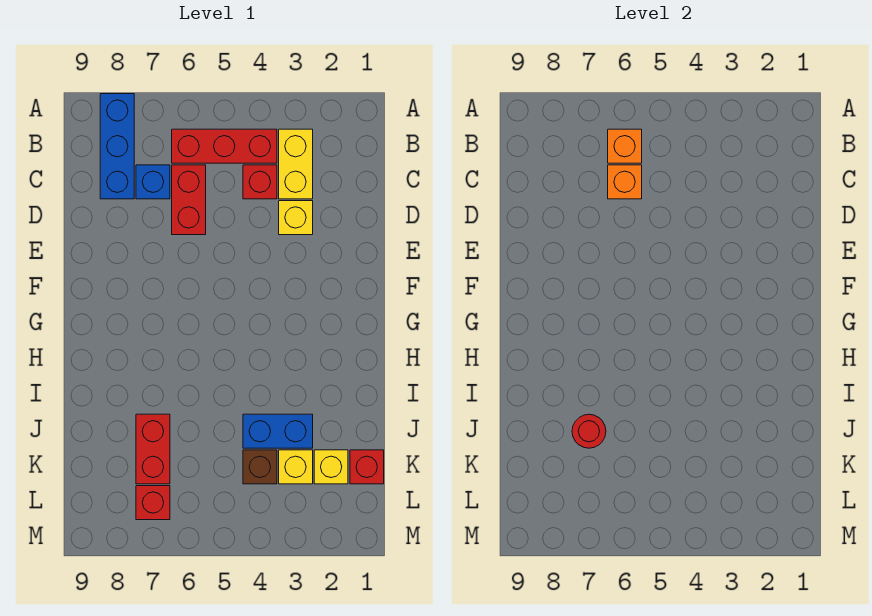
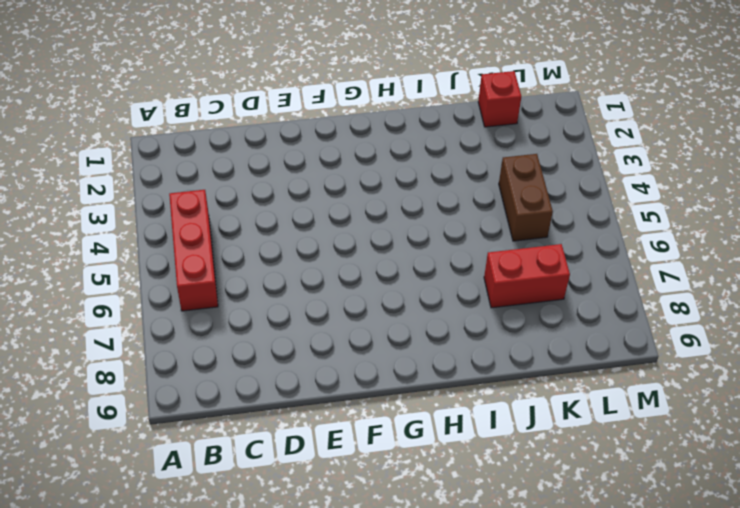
brown 1x2 brick [499,154,553,241] -> brown 1x1 brick [243,450,277,484]
none -> blue 1x3 brick [100,94,134,199]
none -> yellow 1x2 brick [279,129,313,199]
none -> red 1x1 brick [243,165,277,199]

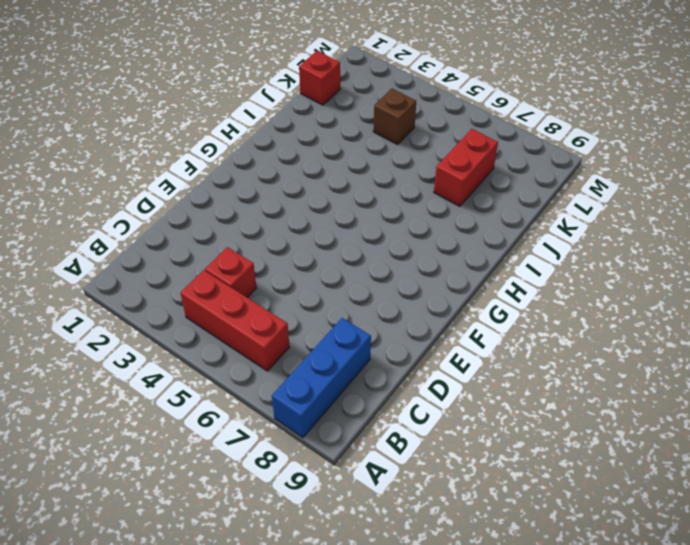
none -> yellow 1x2 brick [279,129,313,199]
none -> red 1x2 brick [172,165,206,235]
none -> blue 1x1 brick [136,165,170,199]

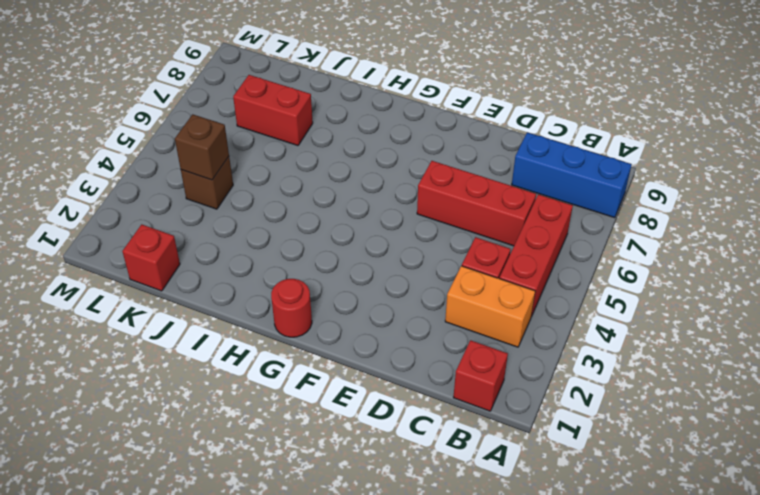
red 1x1 brick [453,340,508,411] -> red 1x1 brick moved to [136,486,170,520]
orange 1x2 brick [445,266,535,347] -> yellow 1x2 brick [279,129,313,199]
red 1x3 brick [417,161,536,246] -> red 1x2 brick [172,165,206,235]
red 1x1 round brick [271,279,312,337] -> red 1x1 round brick moved to [572,414,606,448]
brown 1x1 brick [175,114,229,180] -> none
none -> blue 1x1 brick [136,165,170,199]
none -> yellow 1x1 brick [279,201,313,235]
none -> blue 1x2 brick [243,414,313,448]

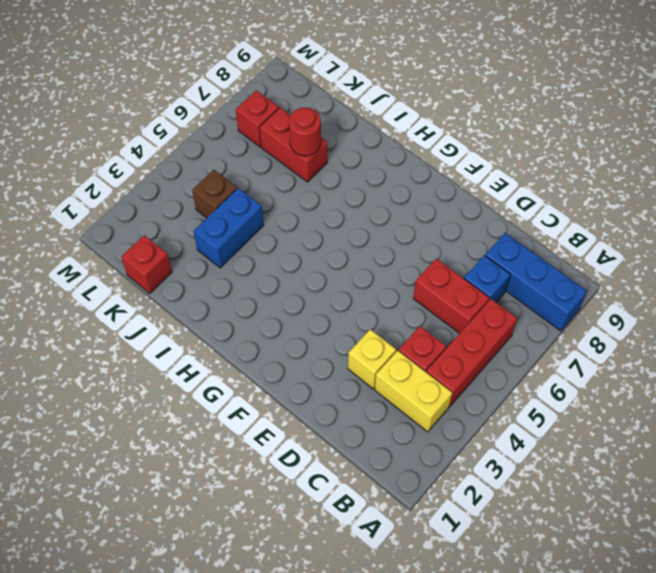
none -> yellow 1x1 brick [314,450,348,484]
none -> yellow 1x1 brick [279,450,313,484]
none -> orange 1x1 brick [608,129,642,163]

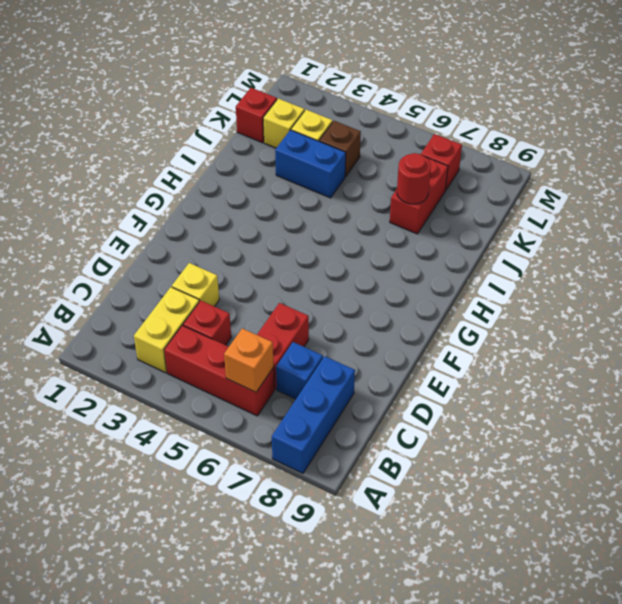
none -> orange 1x1 brick [608,165,642,199]

